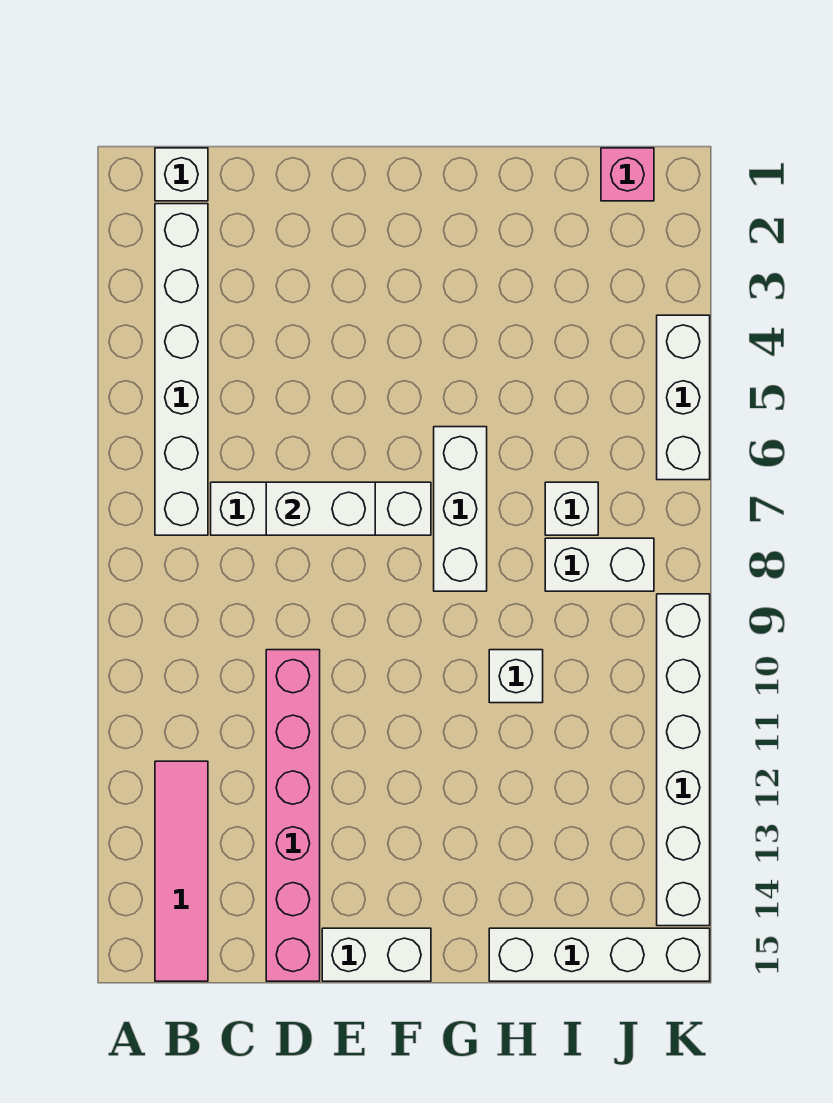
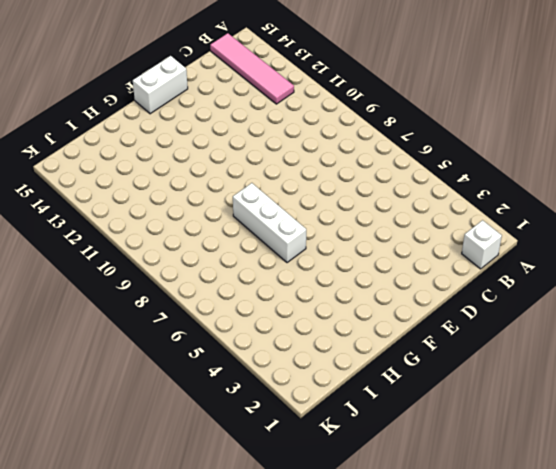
none -> white 1x6 brick [155,204,208,535]
none -> white 1x4 brick [211,482,431,535]
none -> pink 1x6 brick [266,650,320,981]

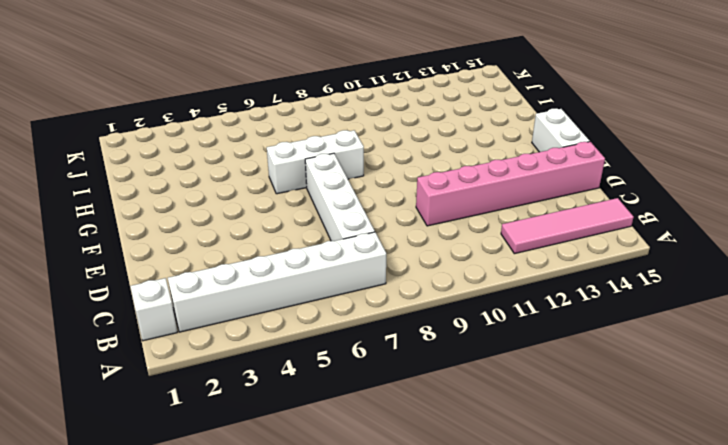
none -> white 1x1 brick [489,650,543,703]
none -> white 1x4 brick [489,928,710,981]
none -> white 1x1 brick [545,482,598,535]

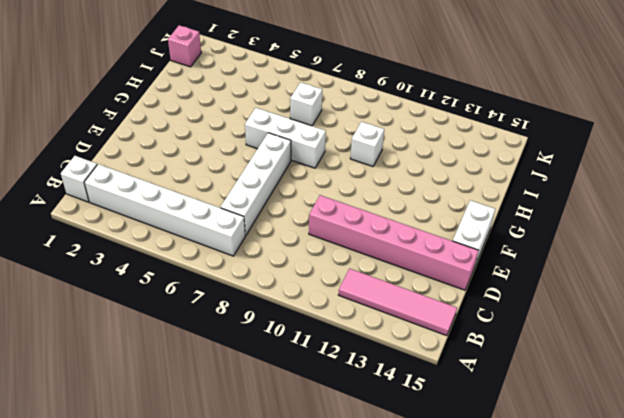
none -> white 1x4 brick [489,928,710,981]
none -> white 1x2 brick [545,538,654,591]
none -> white 1x3 brick [657,315,710,480]

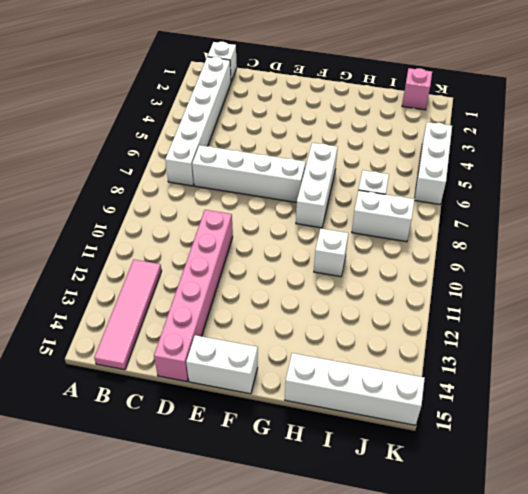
none -> white 1x6 brick [657,594,710,926]
none -> white 1x2 brick [266,482,375,535]

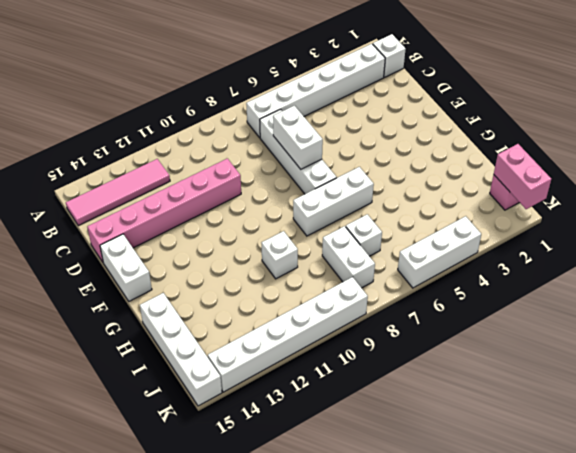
pink 1x2 brick [494,144,551,209] -> none

